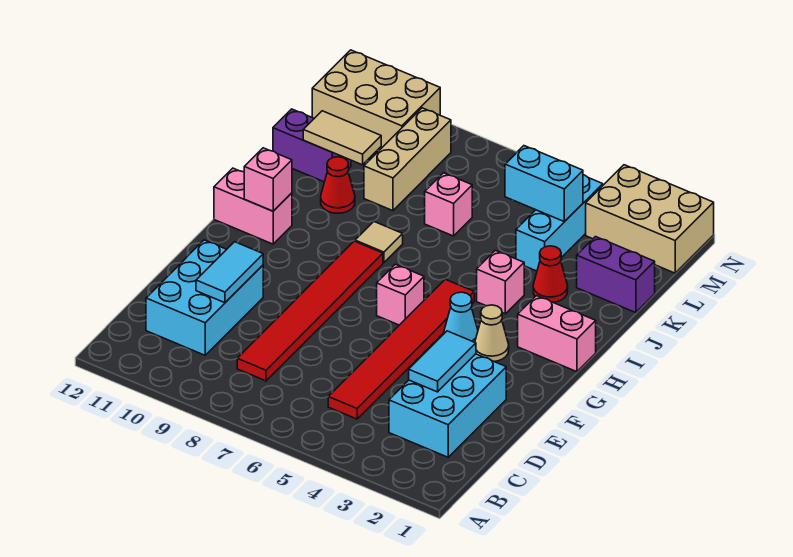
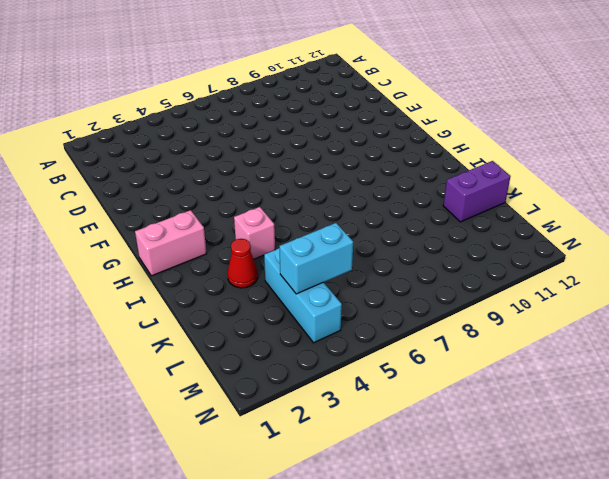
none -> cyan 2x3 brick [389,354,506,457]
none -> red 1x6 tile [328,279,474,419]
none -> red 1x6 tile [237,241,383,381]

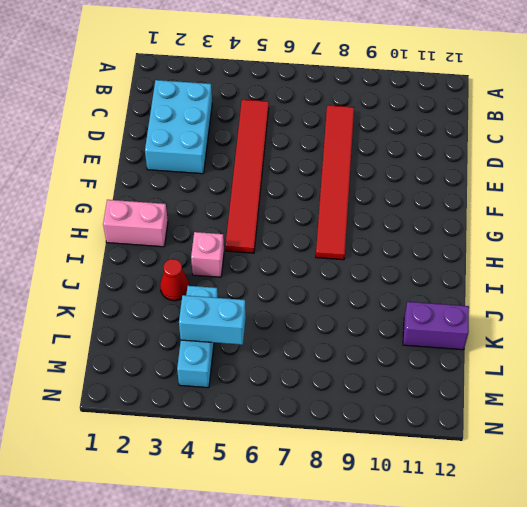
none -> cyan 2x3 brick [146,240,263,355]
none -> tan 1x1 cone [475,305,509,362]
none -> cyan 1x1 cone [444,292,478,342]

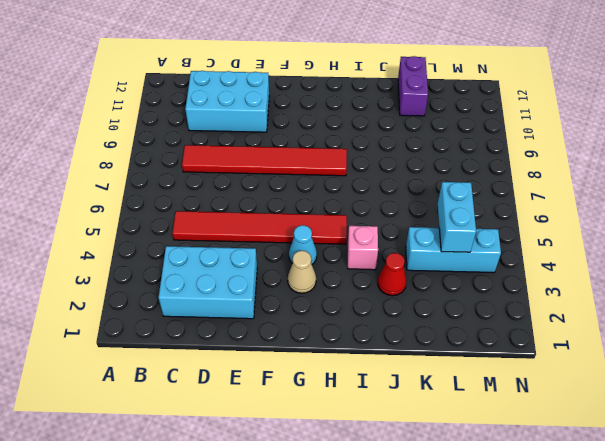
none -> pink 1x1 brick [377,264,424,325]
none -> pink 1x2 brick [518,296,596,372]
none -> pink 1x2 brick [214,168,292,244]

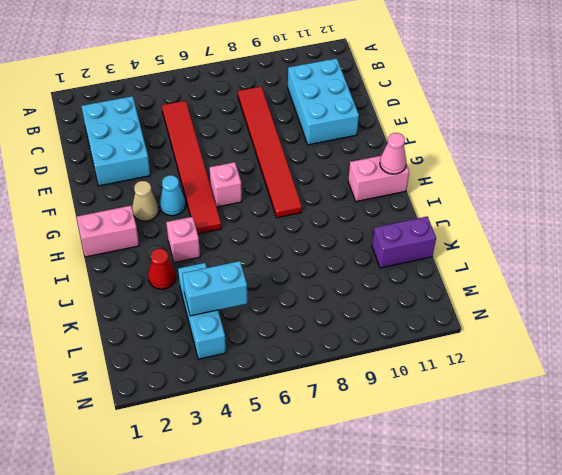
pink 1x1 cone [380,133,407,174] -> none
none -> tan 1x1 tile [355,222,403,263]
none -> red 1x1 cone [321,157,355,213]
none -> purple 1x2 brick [577,237,655,313]

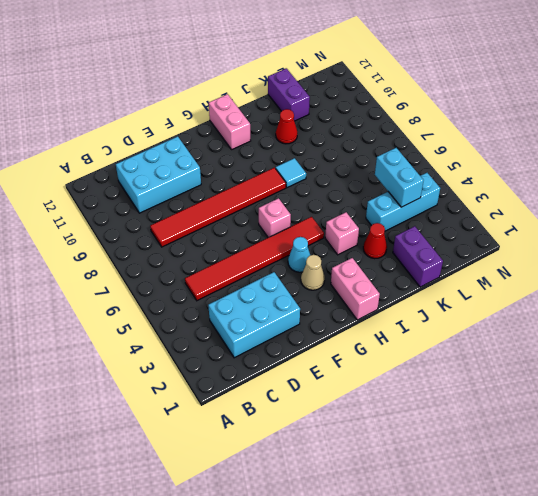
cyan 1x1 tile [276,158,306,188] -> tan 1x1 tile [355,222,403,263]
none -> pink 1x1 brick [425,173,472,236]
none -> tan 1x3 brick [364,108,451,211]
none -> tan 2x3 brick [586,165,714,273]

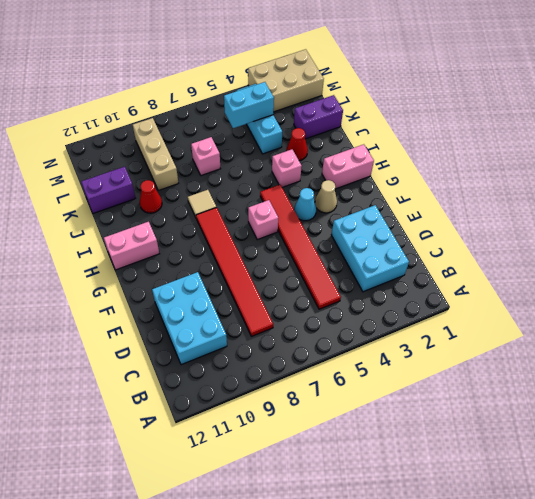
none -> tan 2x3 brick [312,50,440,149]
none -> cyan 1x2 tile [409,331,476,392]
none -> cyan 1x2 tile [196,242,263,303]

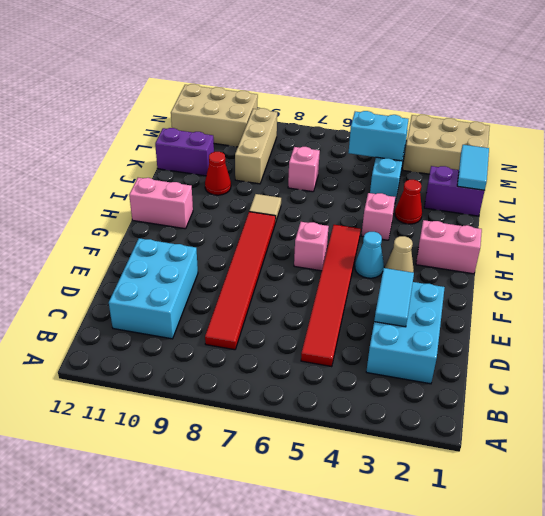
cyan 1x2 tile [457,145,489,190] -> cyan 1x2 tile moved to [196,242,263,303]
none -> pink 1x1 brick [244,148,292,211]
none -> tan 1x2 tile [303,111,381,165]

